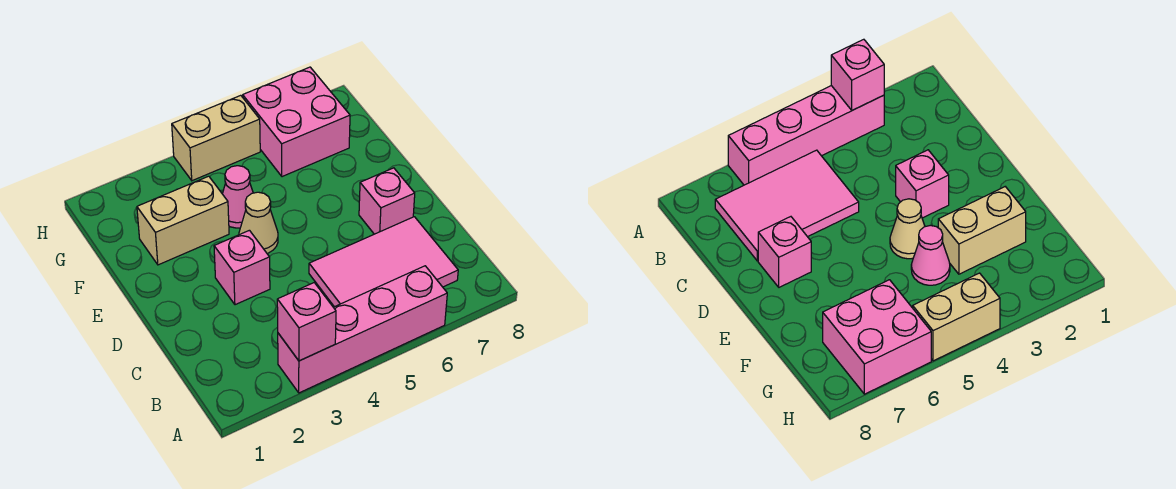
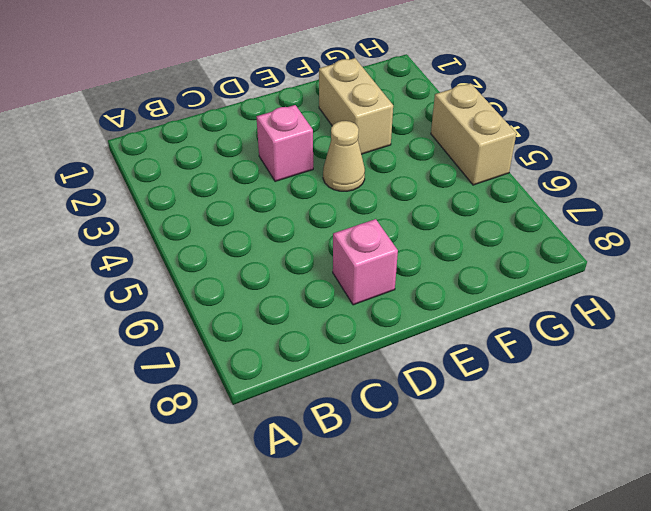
none -> pink 1x4 brick [278,266,447,393]
none -> pink 2x3 tile [309,217,458,307]

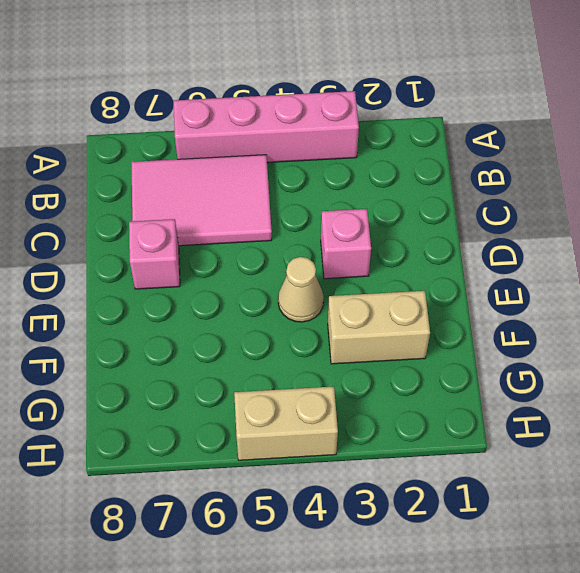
none -> pink 1x1 cone [223,166,253,228]
none -> pink 2x2 brick [243,67,350,177]

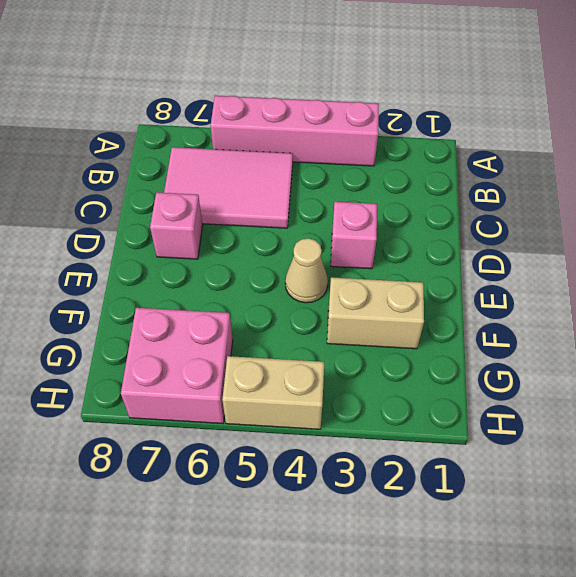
none -> pink 1x1 cone [223,166,253,228]
none -> pink 1x1 brick [277,283,336,361]

